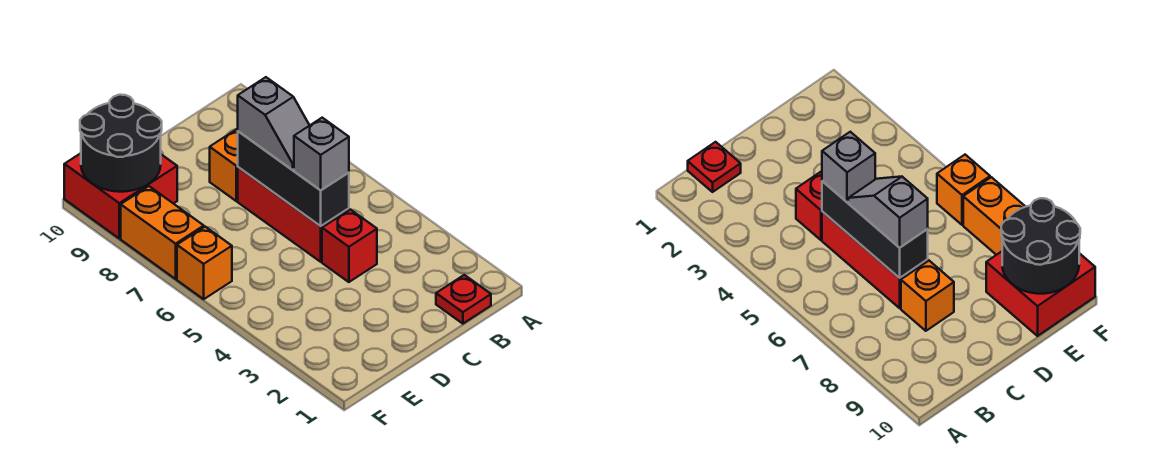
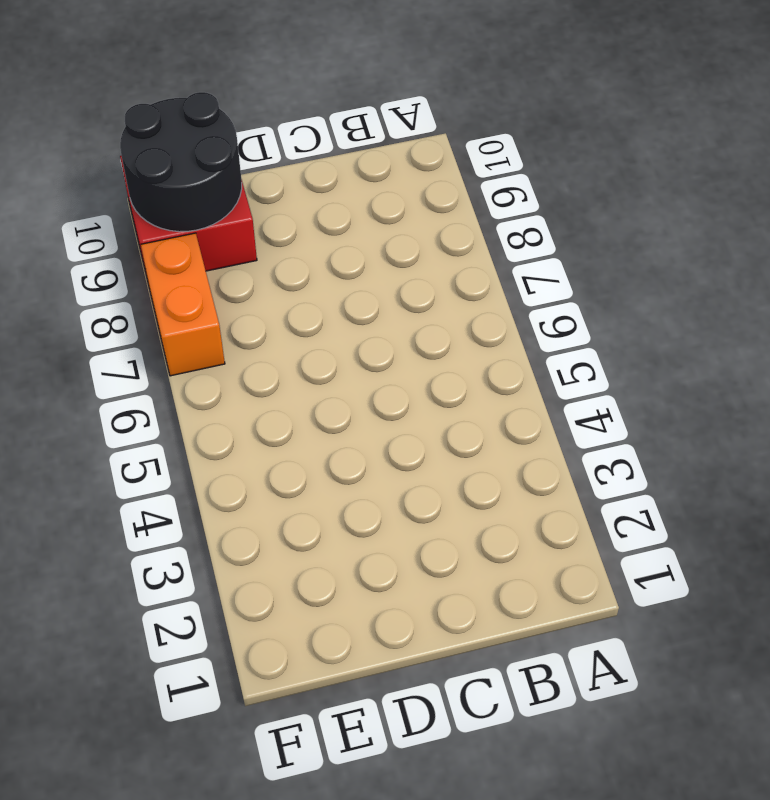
none -> red 1x1 plate [436,275,491,324]
none -> red 1x1 brick [322,209,377,282]

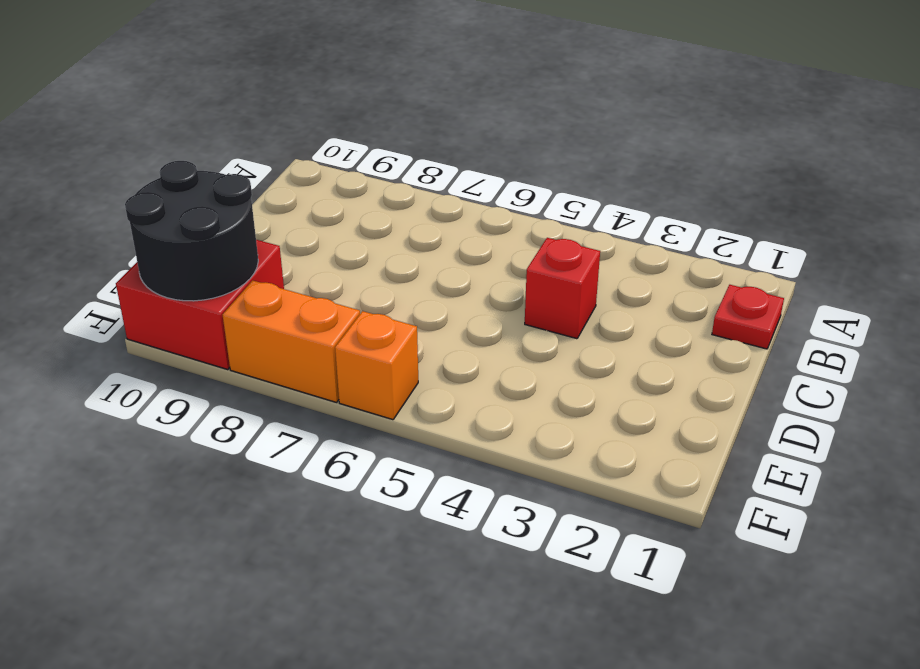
none -> red 1x3 brick [238,167,349,262]
none -> orange 1x1 brick [210,129,238,201]

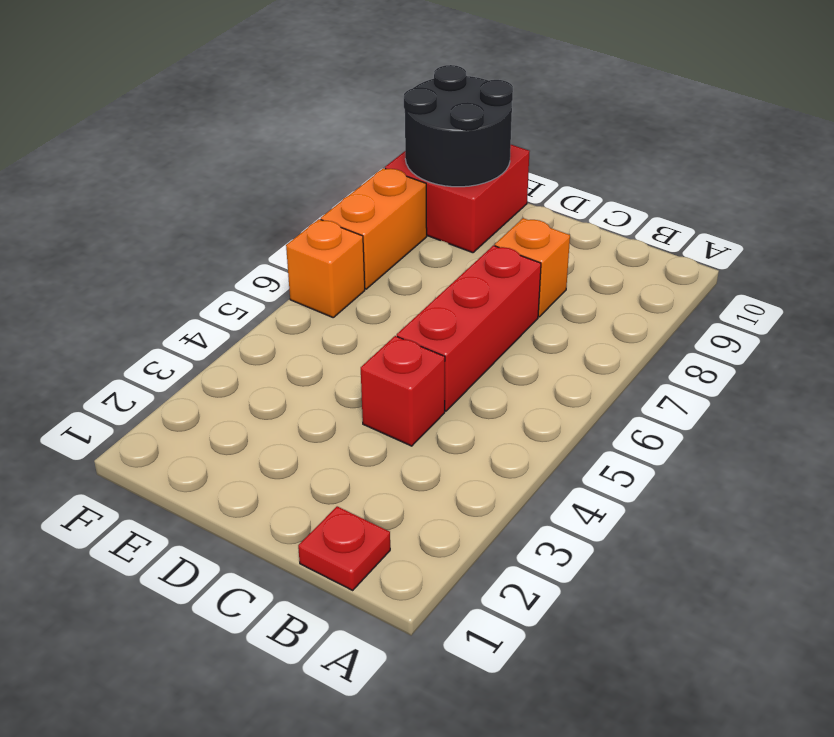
none -> black 1x3 brick [238,131,349,226]
none -> grey 1x1 brick [294,118,349,190]

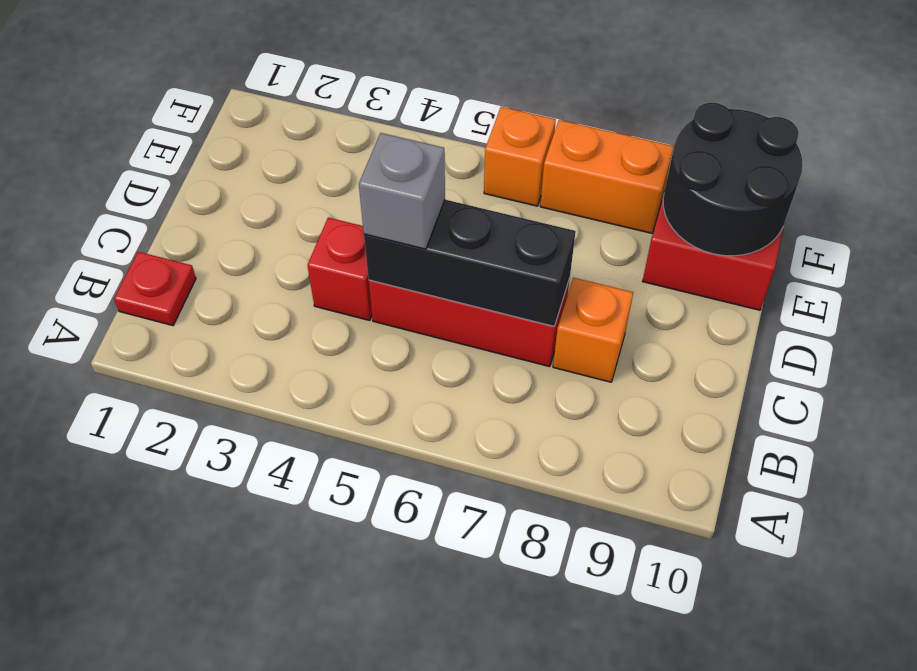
none -> grey 1x2 slope [238,77,310,170]

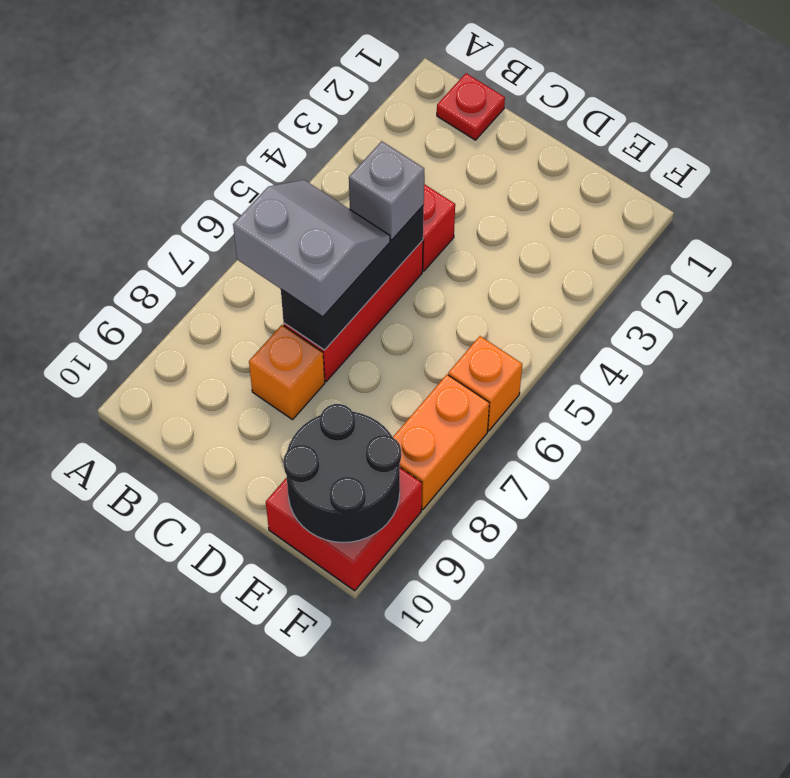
grey 2x2 slope [233,180,390,317] -> grey 1x2 slope [238,77,310,170]

